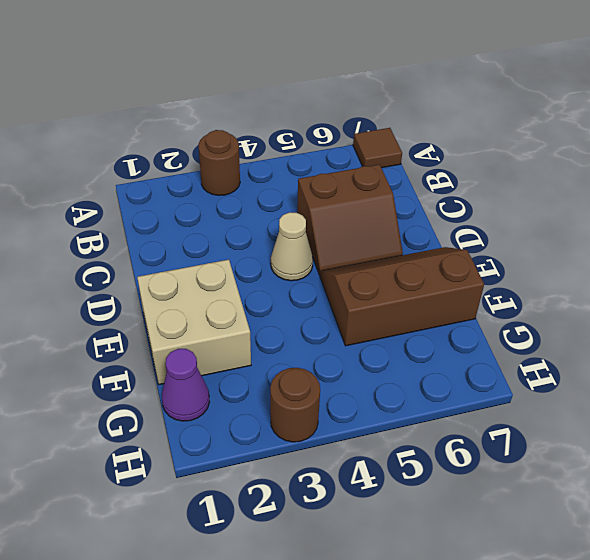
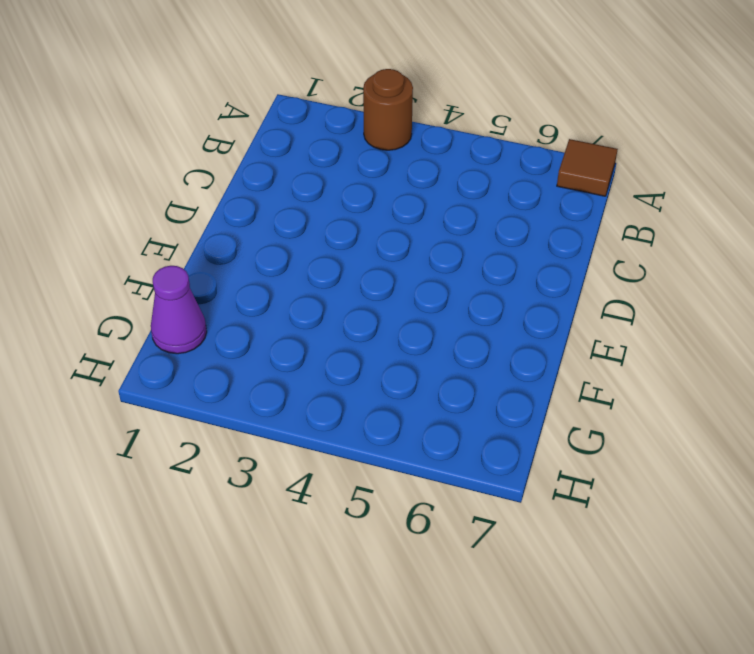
none -> brown 2x2 slope [297,165,403,275]
none -> tan 1x1 cone [271,212,313,281]

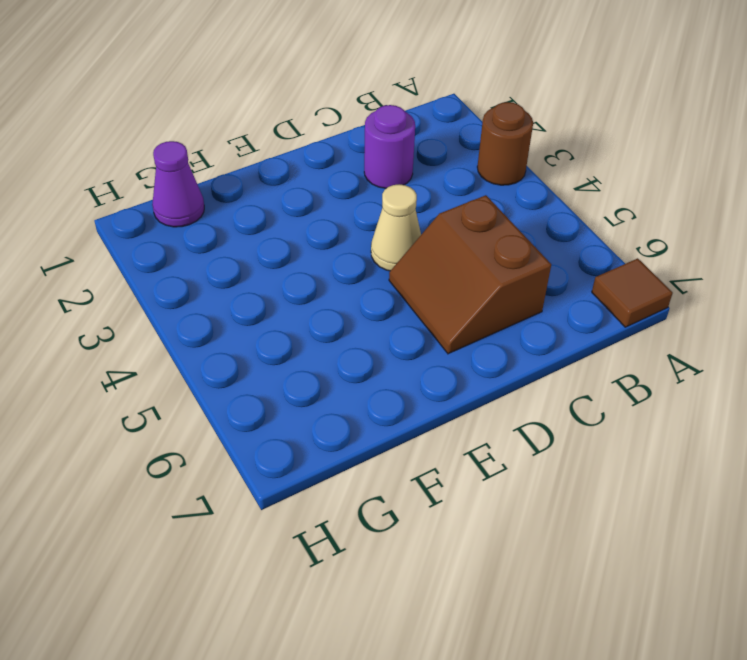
purple 1x1 round brick [364,105,415,188] -> none
none -> tan 2x2 brick [137,260,251,385]
none -> brown 2x3 slope [320,247,484,346]

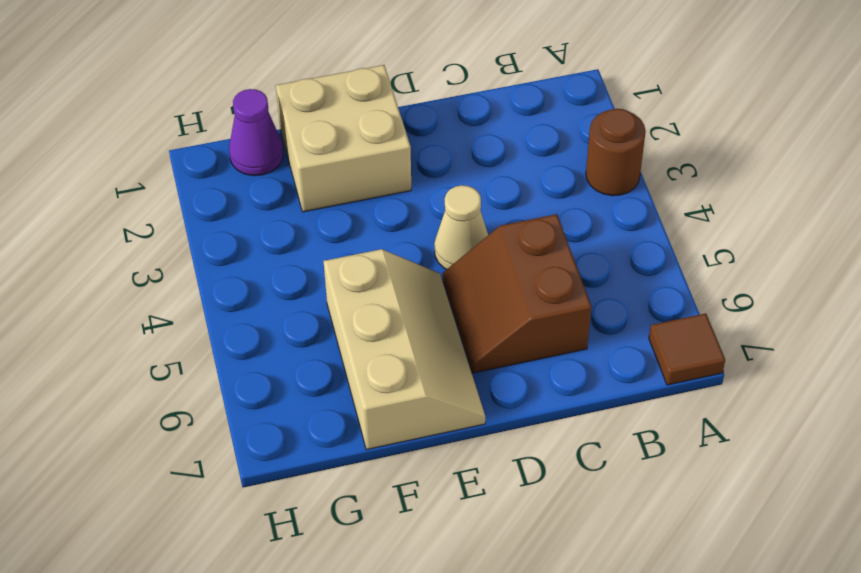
tan 2x3 slope [324,249,485,450] -> brown 2x3 slope [320,247,484,346]
none -> brown 1x1 round brick [270,368,320,442]

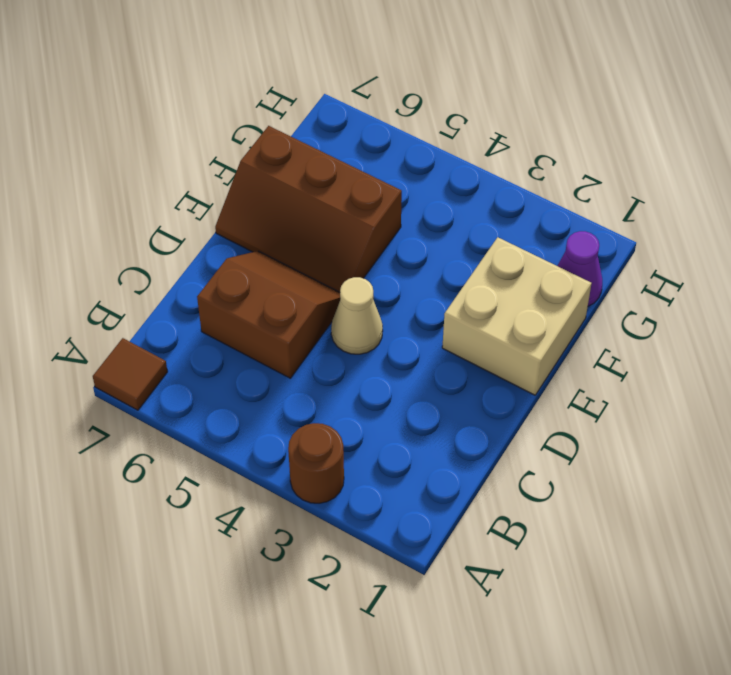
none -> brown 1x1 round brick [270,368,320,442]

